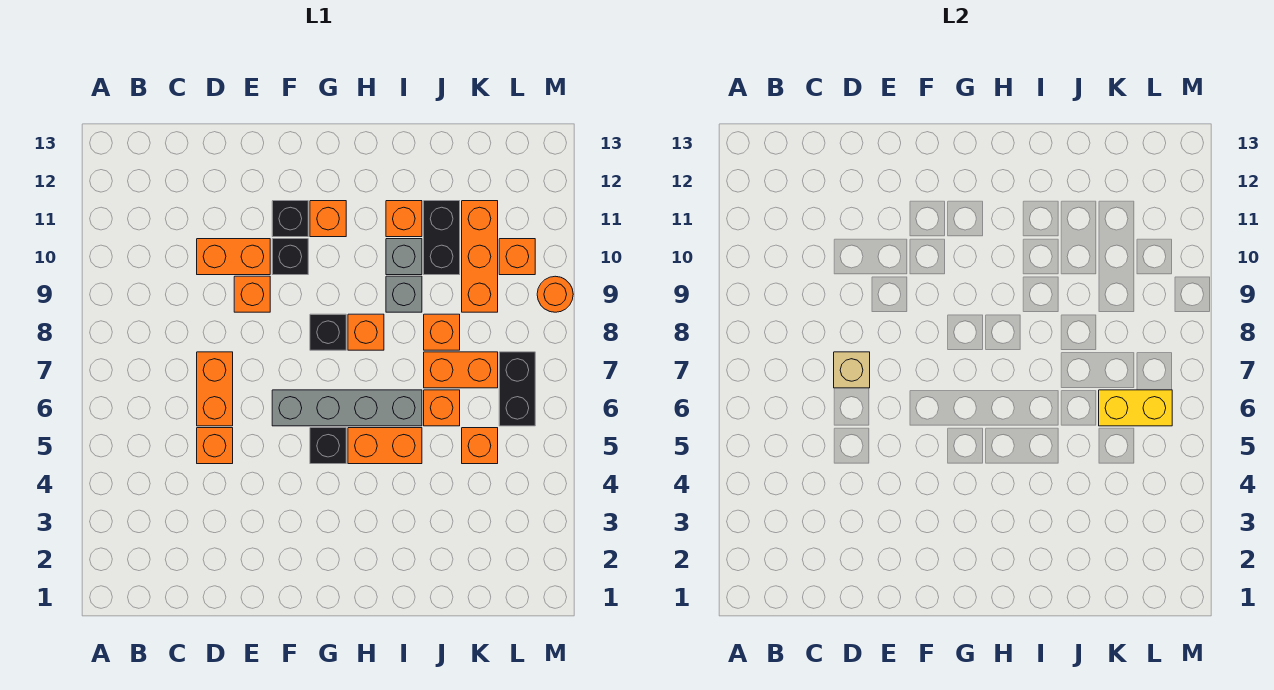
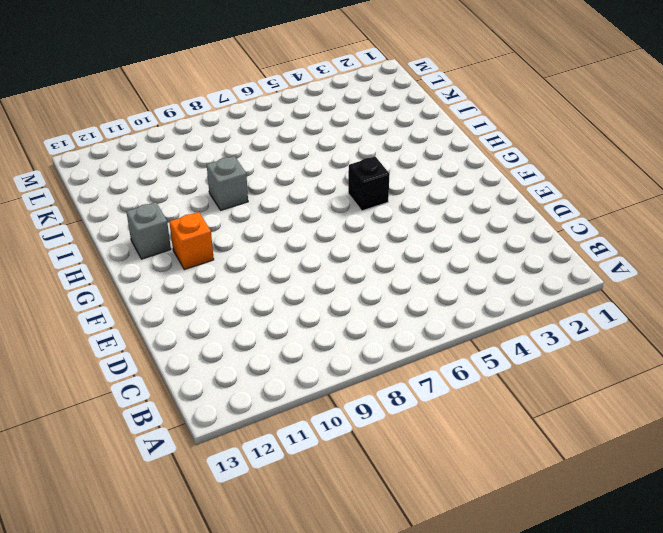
grey 1x1 brick [126,202,171,259] -> grey 1x1 brick moved to [386,239,422,275]
none -> orange 1x1 brick [197,428,233,464]
none -> orange 1x2 brick [197,352,233,426]
none -> orange 1x2 brick [197,239,270,275]

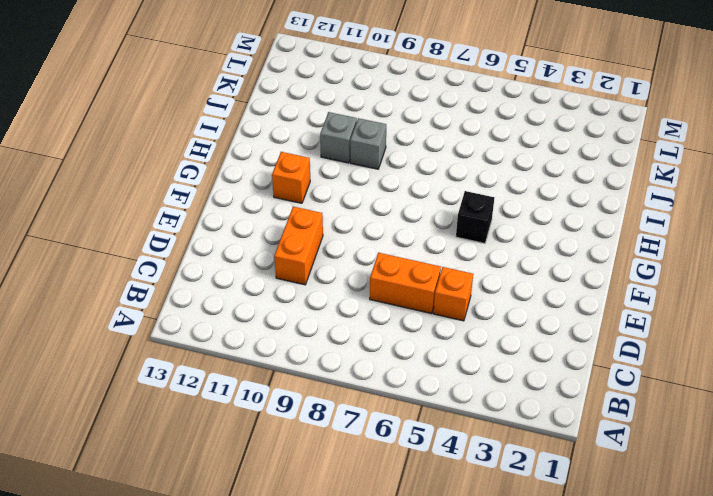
none -> orange 1x1 brick [234,276,270,312]
none -> grey 1x4 brick [272,390,422,426]
none -> black 1x1 brick [272,239,308,275]

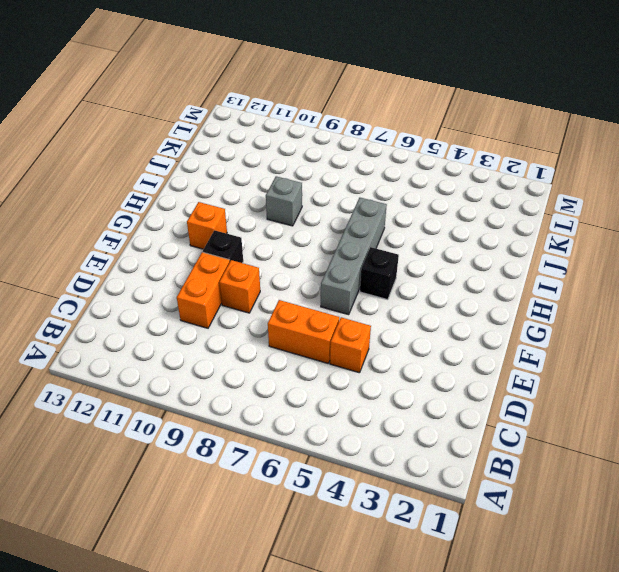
none -> black 1x1 brick [272,201,308,237]
none -> black 1x1 brick [310,314,346,350]
none -> orange 1x2 brick [348,428,422,464]

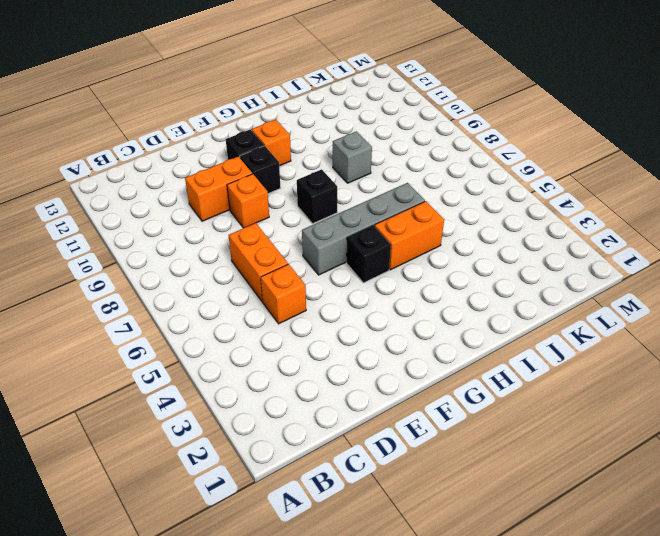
none -> orange 1x1 brick [348,314,384,350]
none -> grey 1x1 brick [386,239,422,275]
none -> orange 1x1 brick [386,201,422,237]

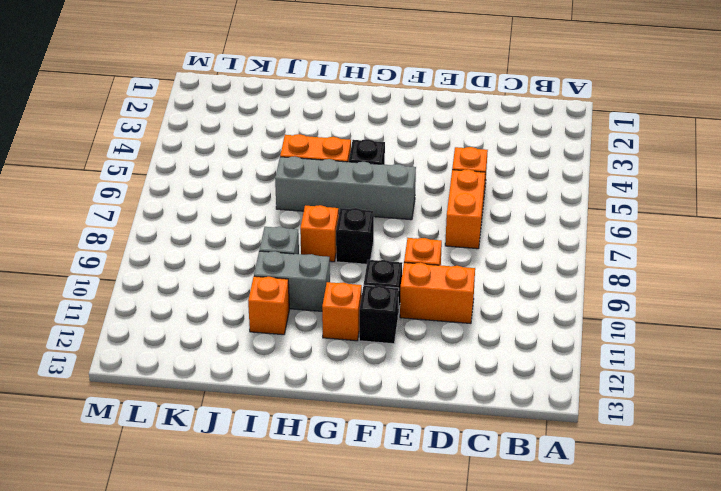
grey 1x2 brick [254,251,330,311] -> grey 1x1 brick [386,239,422,275]
none -> orange 1x1 brick [424,390,460,426]
none -> orange 1x2 brick [424,352,498,388]
none -> orange 1x1 brick [424,314,460,350]

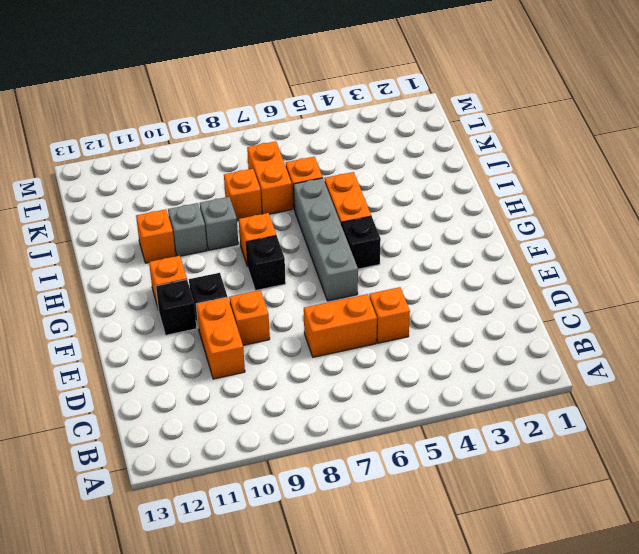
none -> black 1x2 brick [424,201,460,275]
none -> orange 1x1 brick [462,428,498,464]
none -> orange 1x3 brick [462,201,498,312]

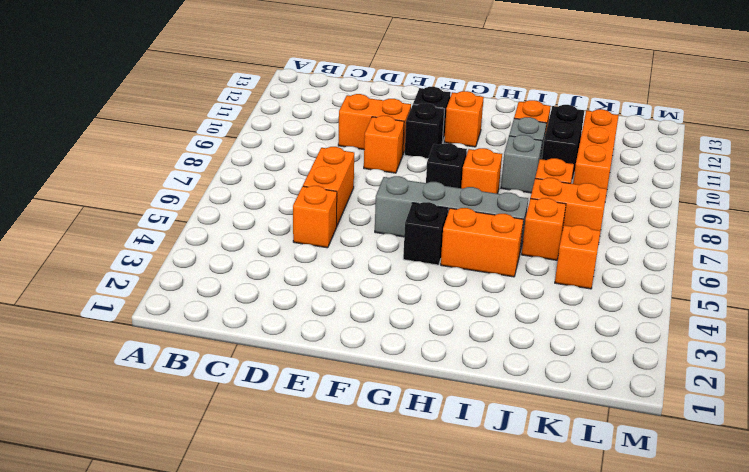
none -> black 1x2 brick [499,352,535,426]
none -> orange 1x1 brick [499,239,535,275]
none -> orange 1x1 round brick [537,276,573,312]

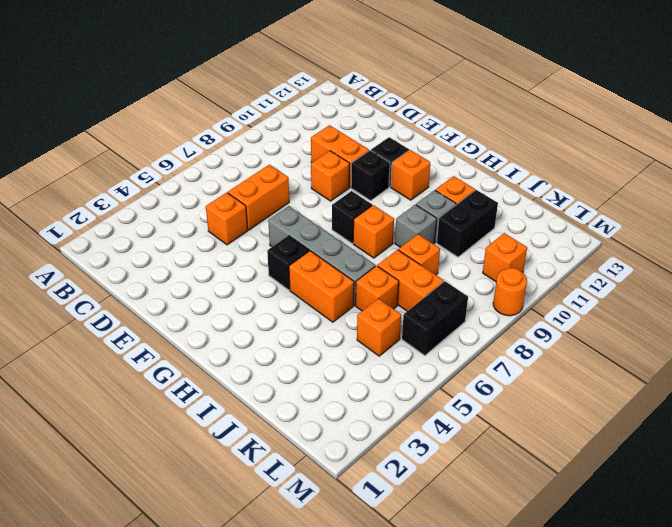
none -> orange 1x3 brick [462,201,498,312]
none -> tan 1x1 brick [834,352,870,388]
none -> yellow 1x2 brick [1099,390,1172,426]

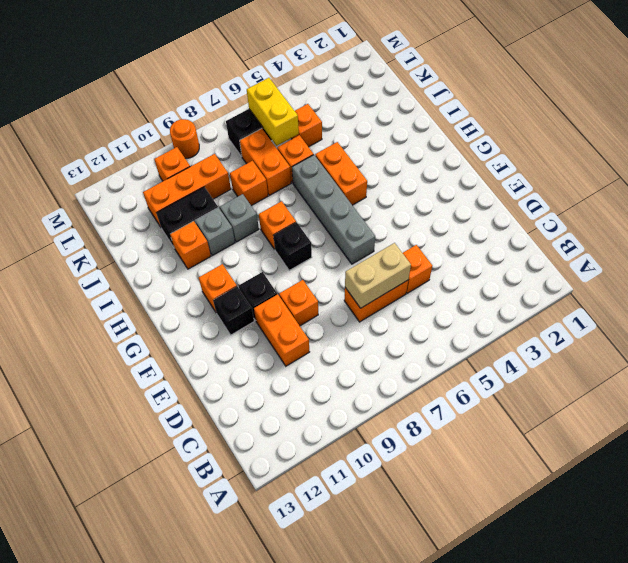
tan 1x2 brick [345,243,411,308] -> tan 1x1 brick [834,352,870,388]
none -> black 1x1 brick [310,428,346,464]

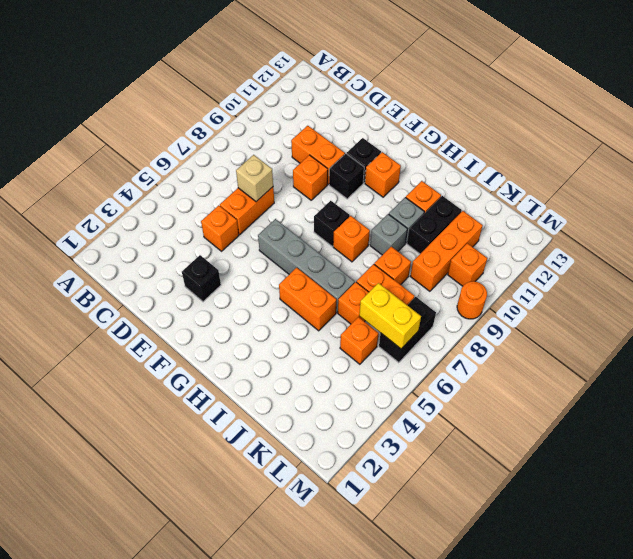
black 1x1 brick [182,255,221,302] -> black 1x1 brick moved to [310,428,346,464]

